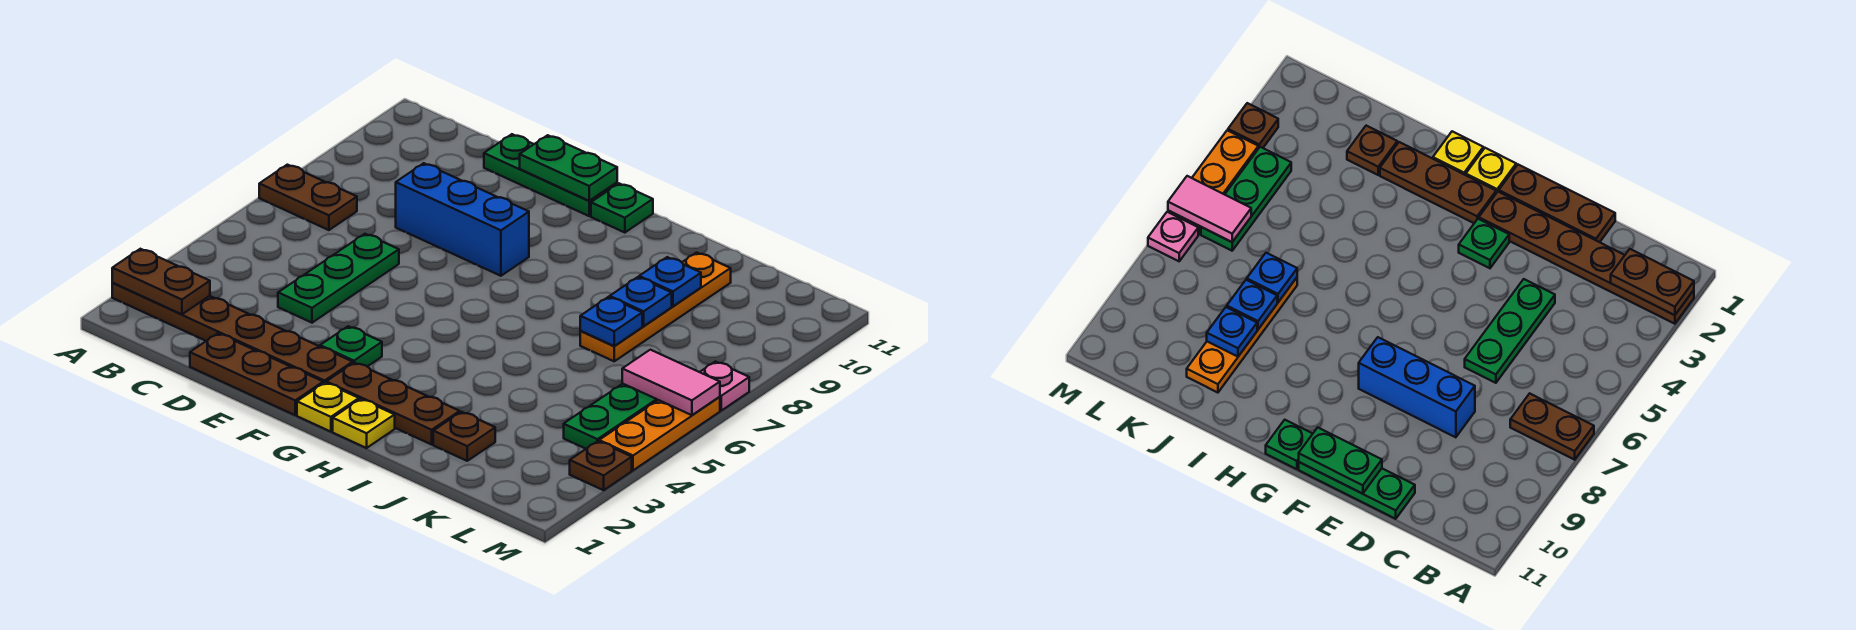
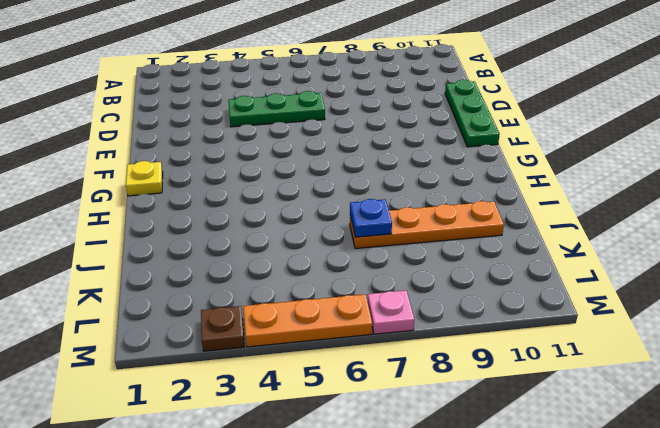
none -> brown 1x6 plate [112,283,353,383]
none -> brown 1x2 plate [259,165,357,230]
none -> brown 1x3 plate [190,333,323,415]

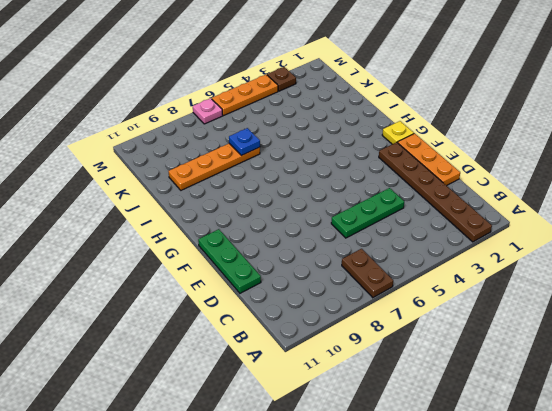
orange 1x3 plate [398,133,460,186] -> brown 1x3 plate [190,333,323,415]
none -> blue 1x3 brick [396,163,529,276]
none -> green 1x1 plate [320,326,382,367]
none -> brown 1x3 plate [326,363,460,445]

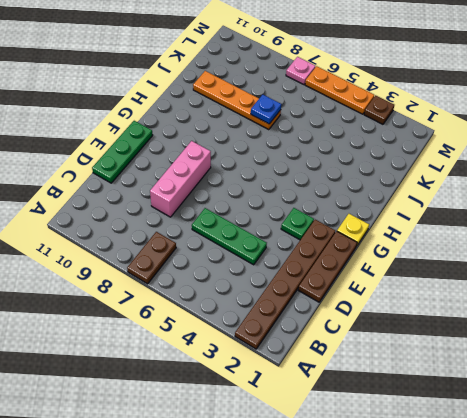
pink 1x3 brick [150,141,211,217] -> blue 1x3 brick [396,163,529,276]
none -> brown 1x3 plate [326,363,460,445]
none -> green 1x1 plate [591,184,653,233]
none -> yellow 1x1 plate [333,399,395,448]

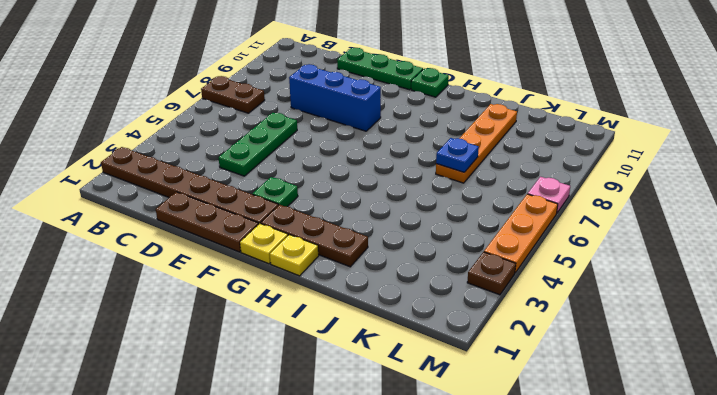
none -> brown 1x1 plate [433,412,495,461]
none -> green 1x3 plate [564,384,658,449]
none -> brown 1x2 plate [112,249,210,314]

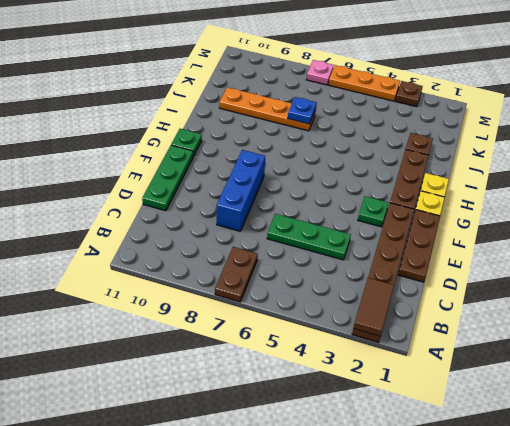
brown 1x2 tile [353,278,394,336] -> brown 1x2 plate [112,249,210,314]
none -> green 1x3 plate [564,384,658,449]
none -> green 1x2 plate [520,135,617,201]
none -> blue 1x1 plate [610,277,672,326]

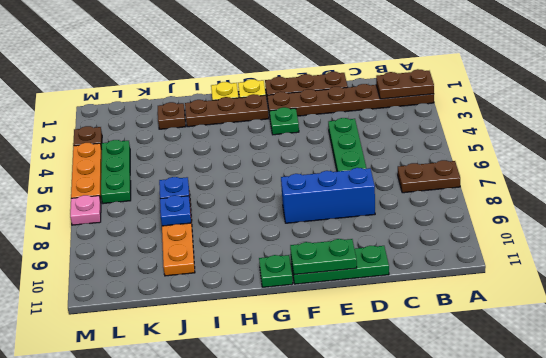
none -> blue 1x1 plate [639,257,701,306]
none -> pink 1x2 tile [622,350,720,415]

